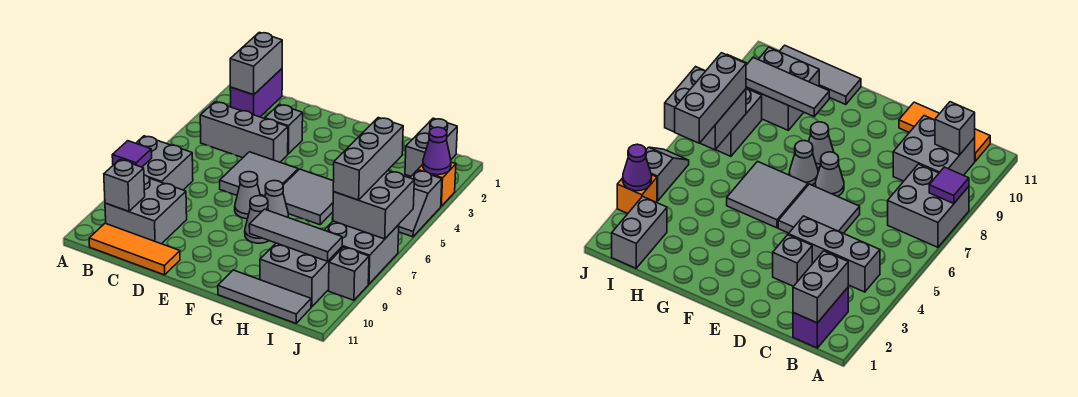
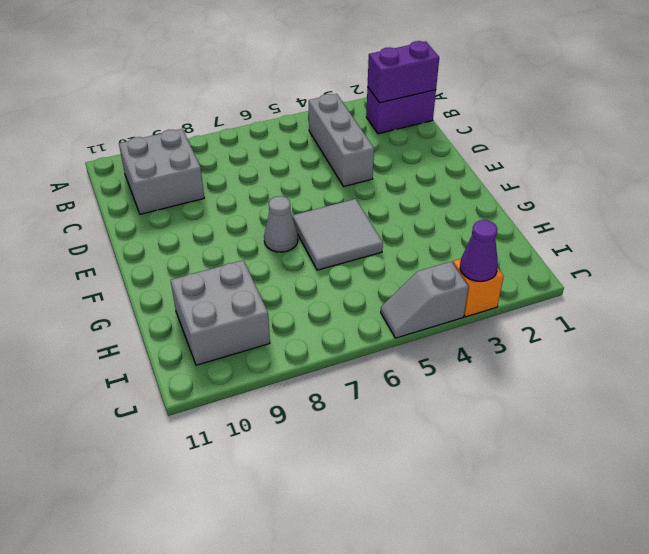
purple 1x2 brick [368,41,439,103] -> grey 1x2 brick [230,32,282,95]
none -> grey 2x2 brick [113,136,193,190]
none -> orange 1x3 tile [89,223,180,275]
none -> grey 1x1 brick [265,104,303,154]

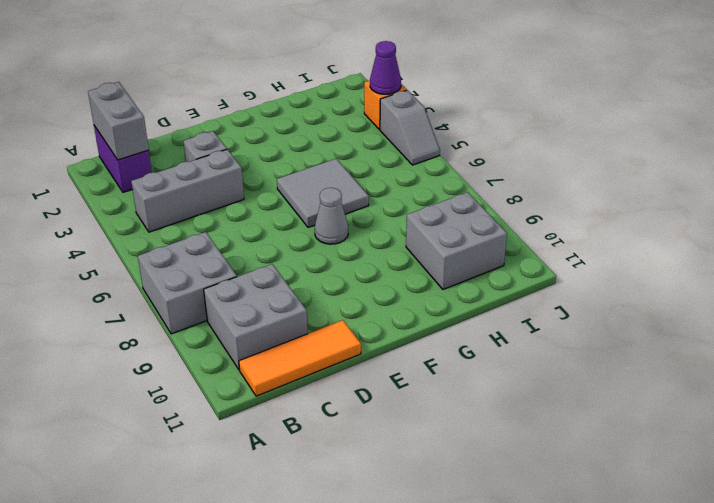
none -> grey 2x2 tile [220,152,298,197]
none -> grey 1x1 cone [235,172,260,219]
none -> grey 1x1 cone [245,196,269,243]

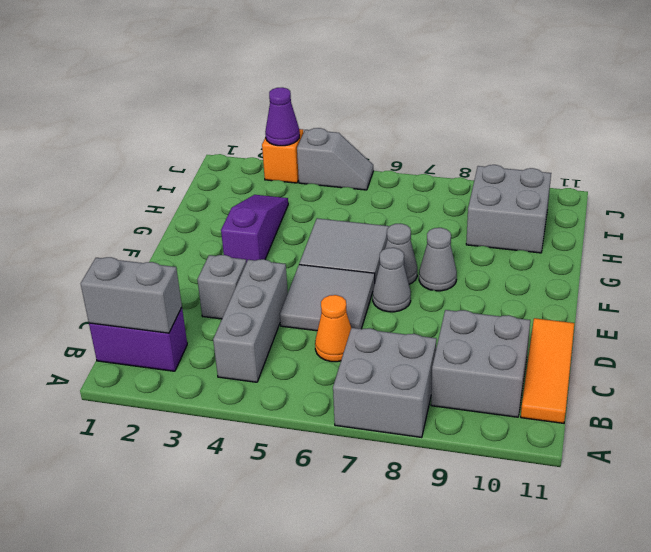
orange 1x1 cone [315,295,351,362] -> none
purple 1x3 slope [221,195,288,263] -> none
none -> grey 1x3 tile [218,270,311,323]
none -> grey 1x2 brick [405,118,457,176]
none -> grey 2x2 brick [325,221,399,284]

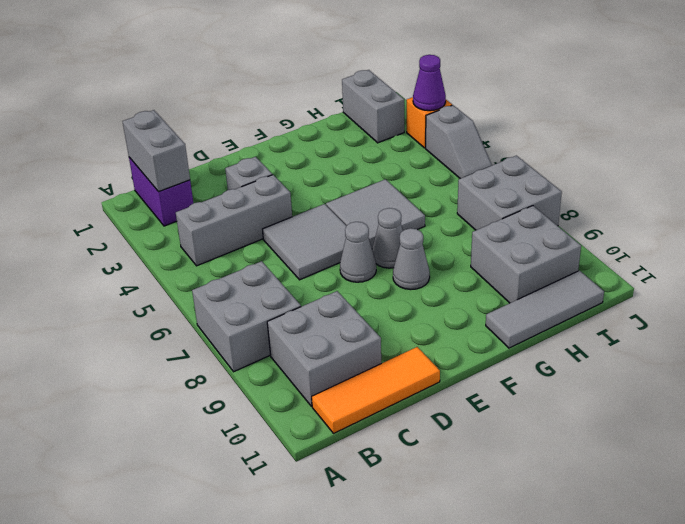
none -> grey 1x1 brick [329,247,369,300]
none -> purple 1x1 tile [112,141,152,167]
none -> grey 1x1 brick [104,160,145,212]

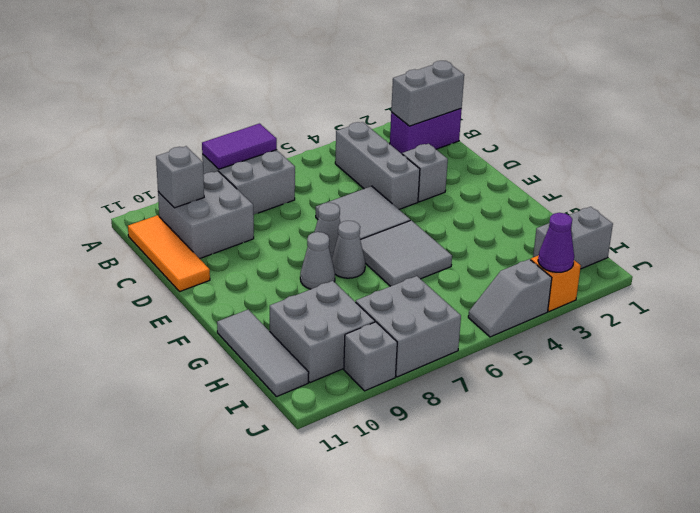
purple 1x2 tile [202,124,277,169] -> purple 1x1 tile [112,141,152,167]
none -> grey 1x3 tile [249,209,342,261]
none -> grey 2x2 brick [333,171,414,239]
none -> grey 1x3 brick [333,118,403,200]

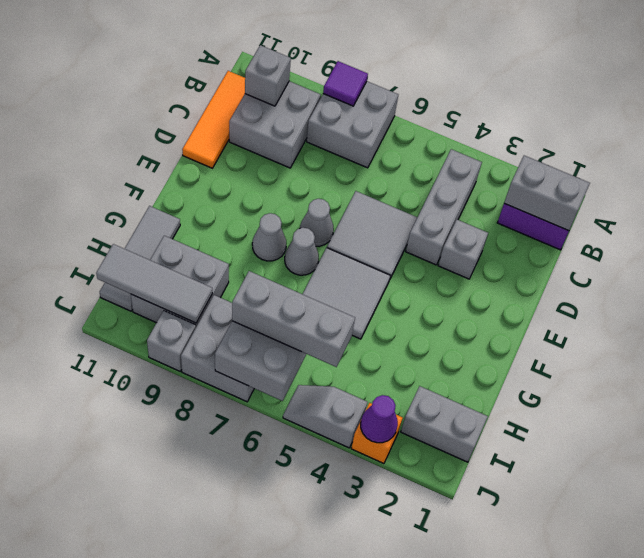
grey 1x3 tile [96,244,212,323] -> grey 1x3 tile turned to [249,209,342,261]

